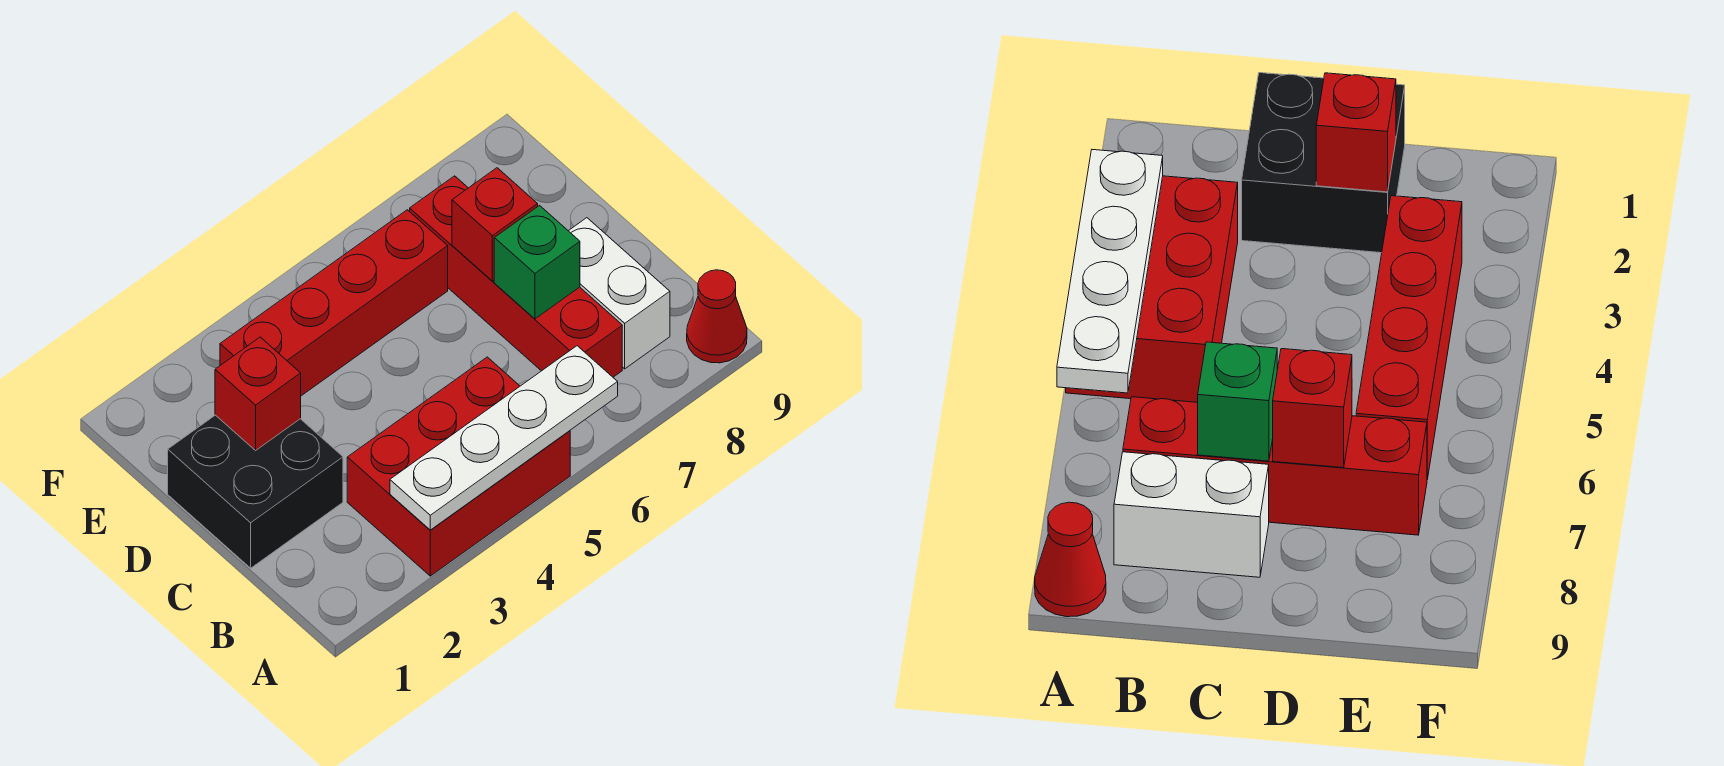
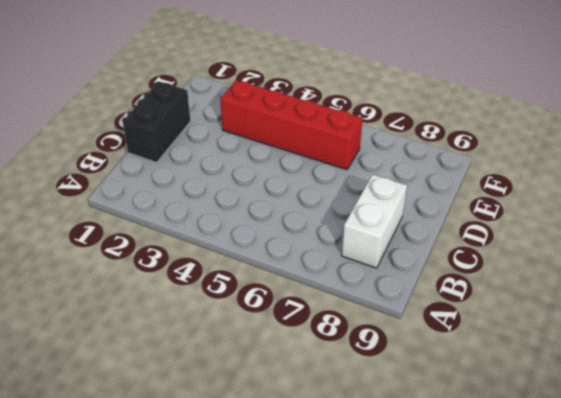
black 1x2 brick [123,82,190,162] -> black 2x2 brick [168,415,343,568]
none -> red 2x3 brick [347,357,570,576]
none -> red 1x1 cone [687,270,747,363]

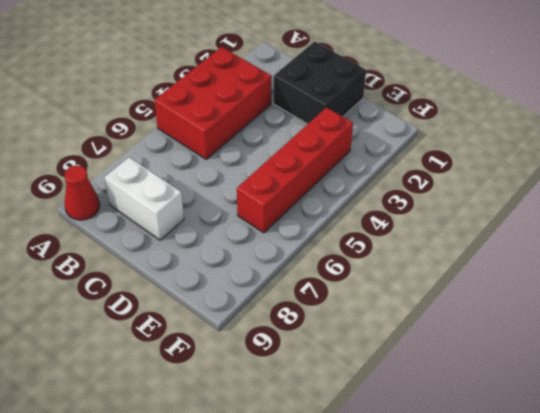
none -> red 1x4 brick [410,176,622,377]
none -> white 1x4 plate [390,346,618,530]

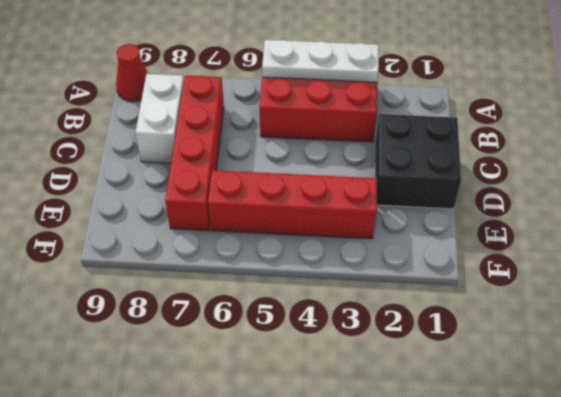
white 1x3 plate [262,40,379,82] -> white 1x4 plate [390,346,618,530]
none -> green 1x1 brick [494,206,580,319]
none -> red 1x1 brick [215,337,301,450]

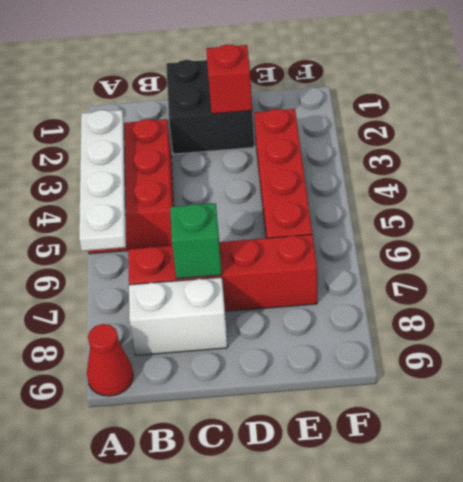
none -> red 1x1 brick [452,168,538,281]

